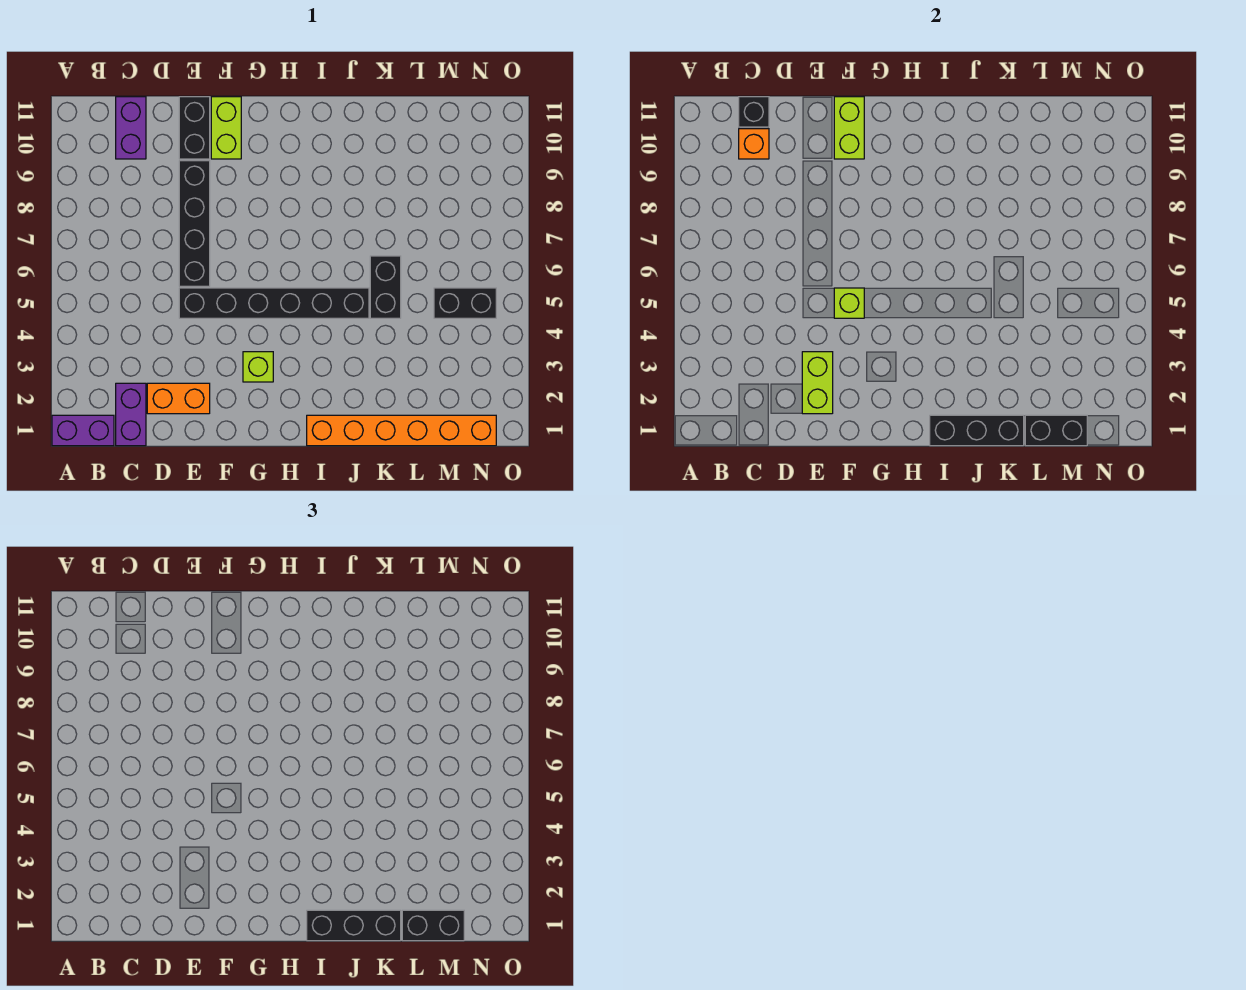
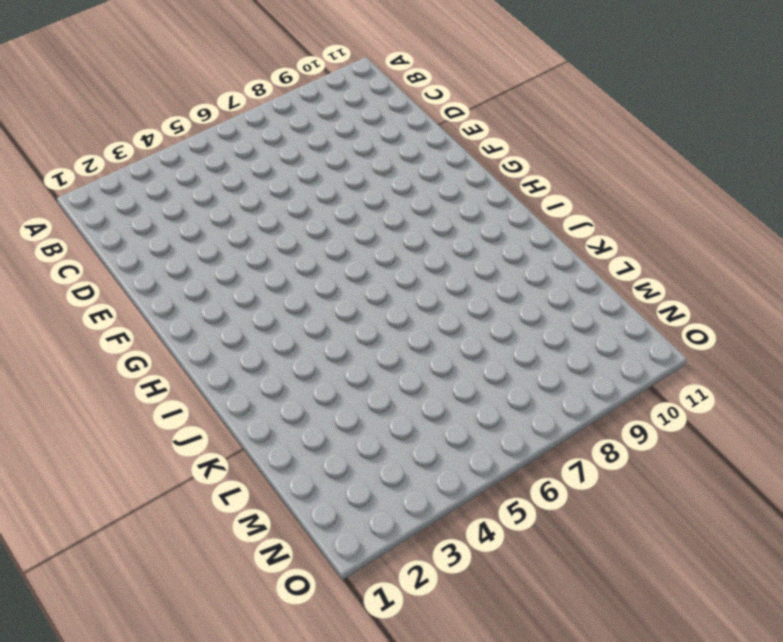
none -> purple 1x2 brick [52,415,114,446]
none -> purple 1x2 brick [116,383,146,446]
none -> purple 1x2 brick [116,97,146,159]

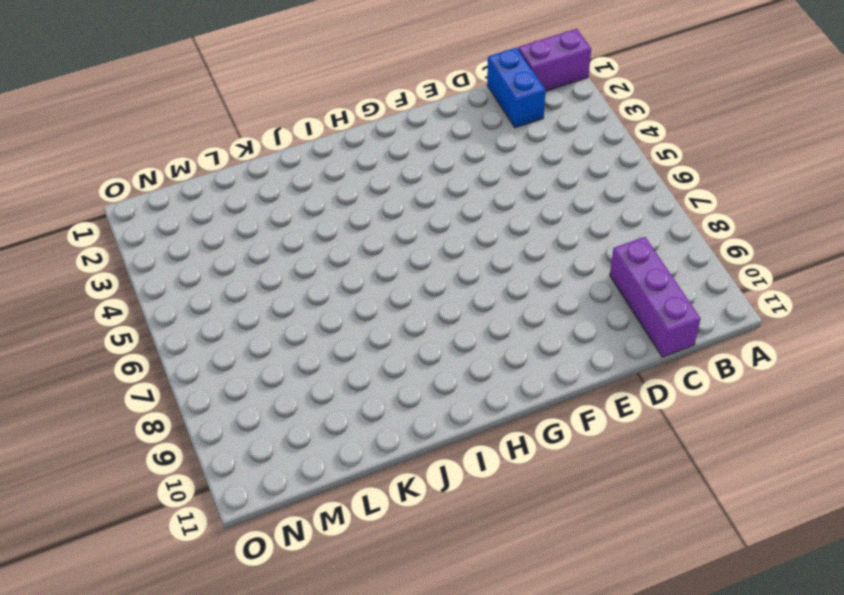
blue 1x2 brick [487,48,546,128] -> purple 1x2 brick [116,383,146,446]
purple 1x3 brick [610,237,701,357] -> purple 1x2 brick [116,97,146,159]
none -> orange 1x2 brick [147,383,210,414]
none -> black 1x6 brick [179,288,369,318]
none -> black 1x4 brick [179,161,210,286]

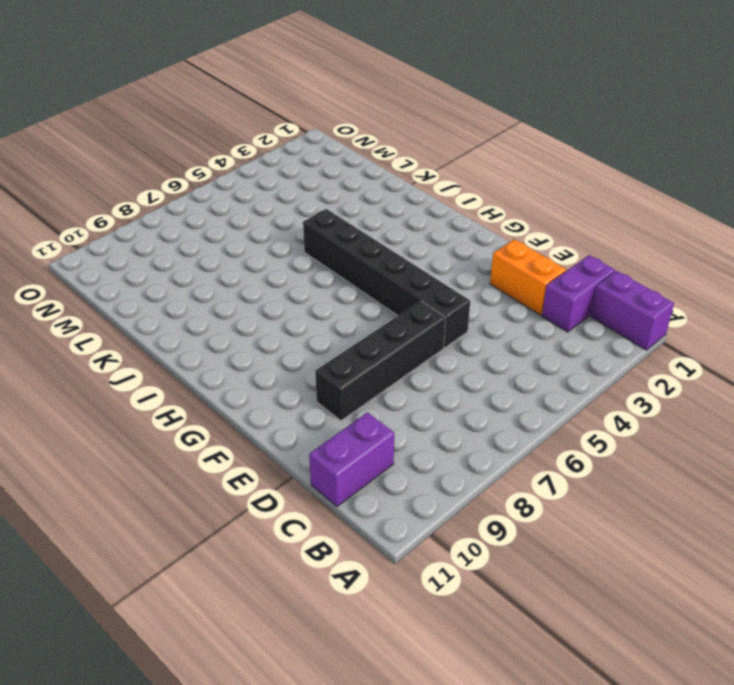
none -> black 1x2 brick [179,97,210,159]
none -> lime 1x2 brick [211,97,241,159]
none -> lime 1x1 brick [243,352,273,382]

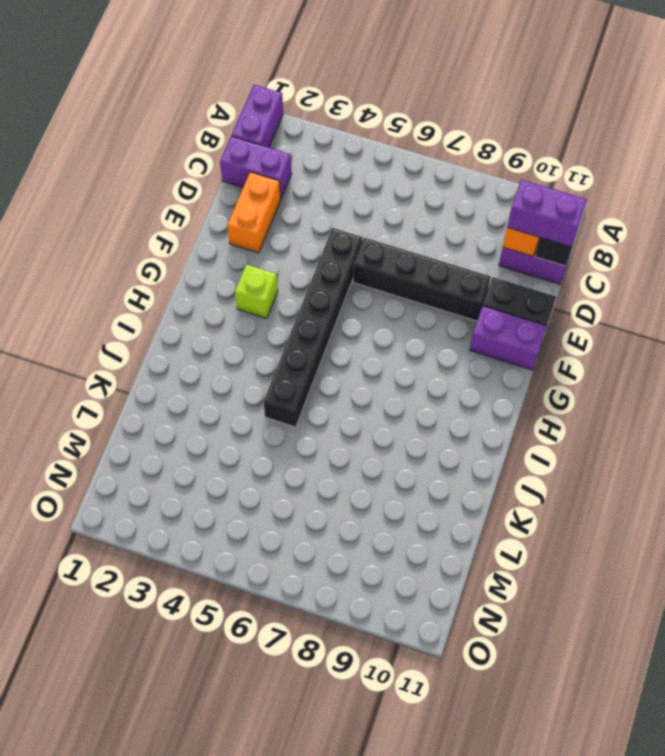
purple 1x2 brick [507,180,587,247] -> none
purple 1x2 brick [470,306,547,370] -> lime 1x2 brick [211,97,241,159]
none -> orange 1x6 brick [307,415,496,446]
none -> black 1x2 brick [370,256,401,318]
none -> black 1x2 brick [434,288,496,318]

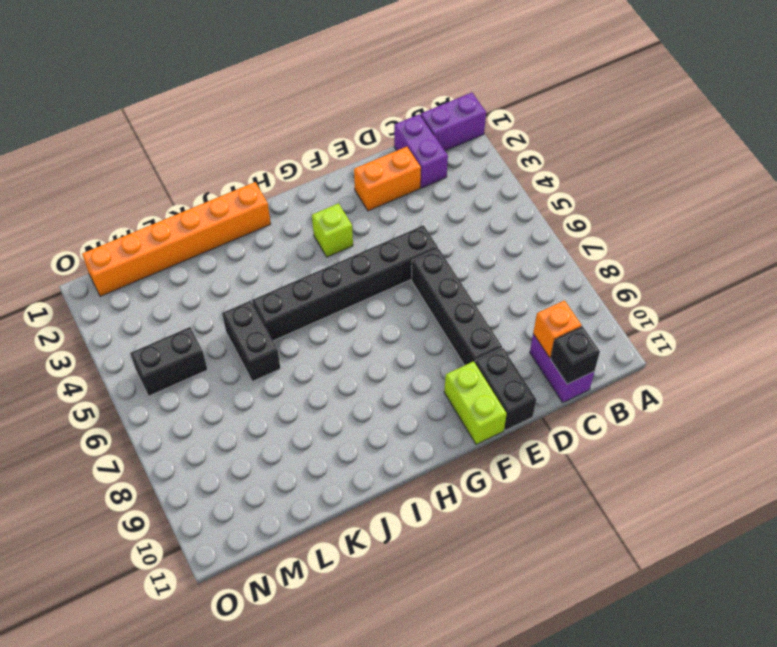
none -> lime 1x2 brick [802,352,833,414]
none -> lime 1x1 brick [834,288,864,318]
none -> lime 1x2 brick [834,97,864,159]

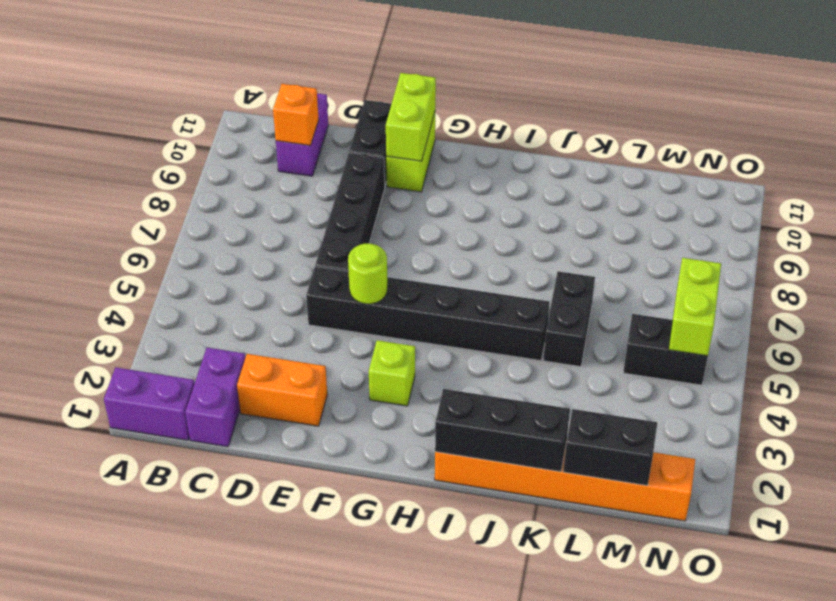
lime 1x1 round brick [348,243,388,304] -> lime 1x1 brick [834,288,864,318]
lime 1x2 brick [669,258,721,356] -> lime 1x2 brick moved to [802,352,833,414]
none -> black 1x1 brick [739,97,769,127]
none -> black 1x3 brick [307,910,401,941]
none -> black 1x2 brick [402,910,464,941]

